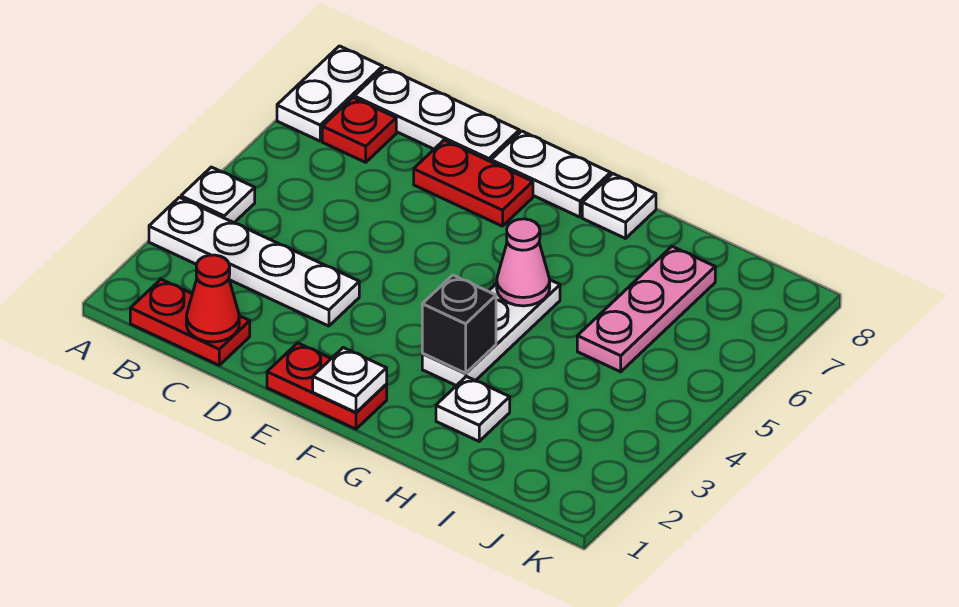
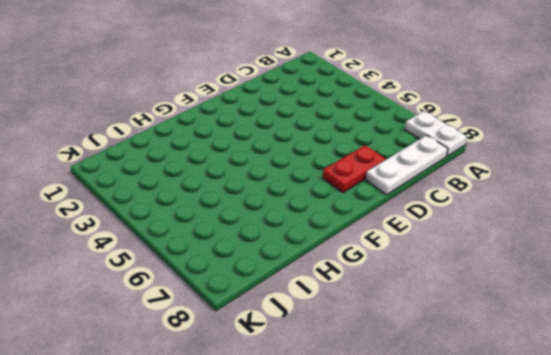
none -> white 1x4 plate [149,197,359,326]
none -> white 1x1 plate [181,167,255,223]
none -> red 1x2 plate [130,279,250,365]

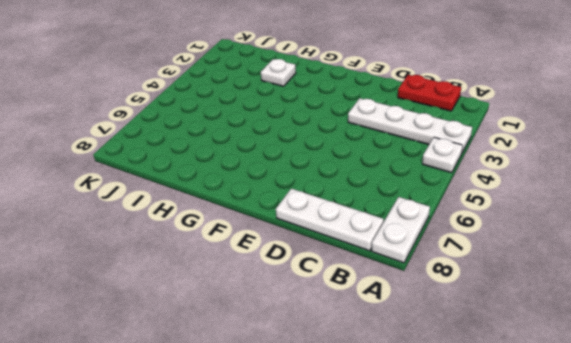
none -> red 1x1 plate [322,98,396,162]
none -> red 1x2 plate [414,140,533,226]
none -> red 1x2 plate [267,343,387,429]

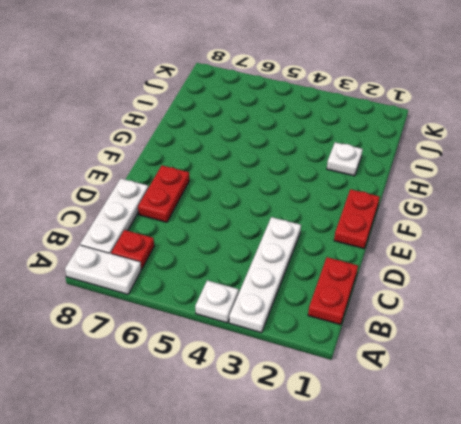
none -> white 1x2 plate [491,131,611,217]
none -> white 1x3 plate [422,280,560,386]
none -> white 1x1 plate [582,174,656,238]

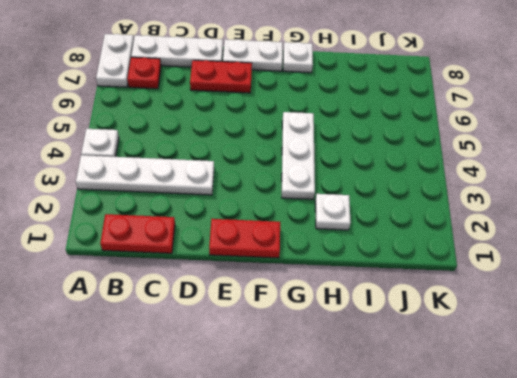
none -> pink 1x3 plate [577,247,715,372]
none -> red 1x1 cone [186,255,239,342]
none -> white 1x1 plate [313,348,387,412]

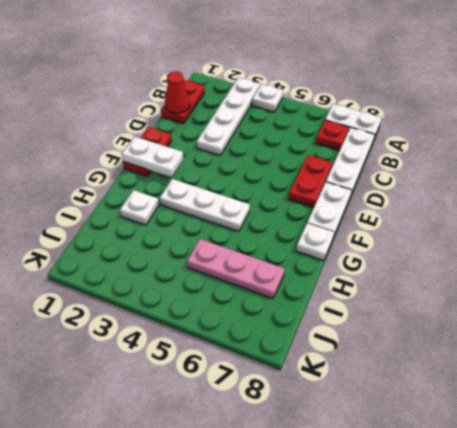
white 1x2 plate [122,137,183,177] -> white 1x1 plate [313,348,387,412]
none -> black 1x1 brick [422,275,496,373]
none -> pink 1x1 cone [497,219,550,306]

